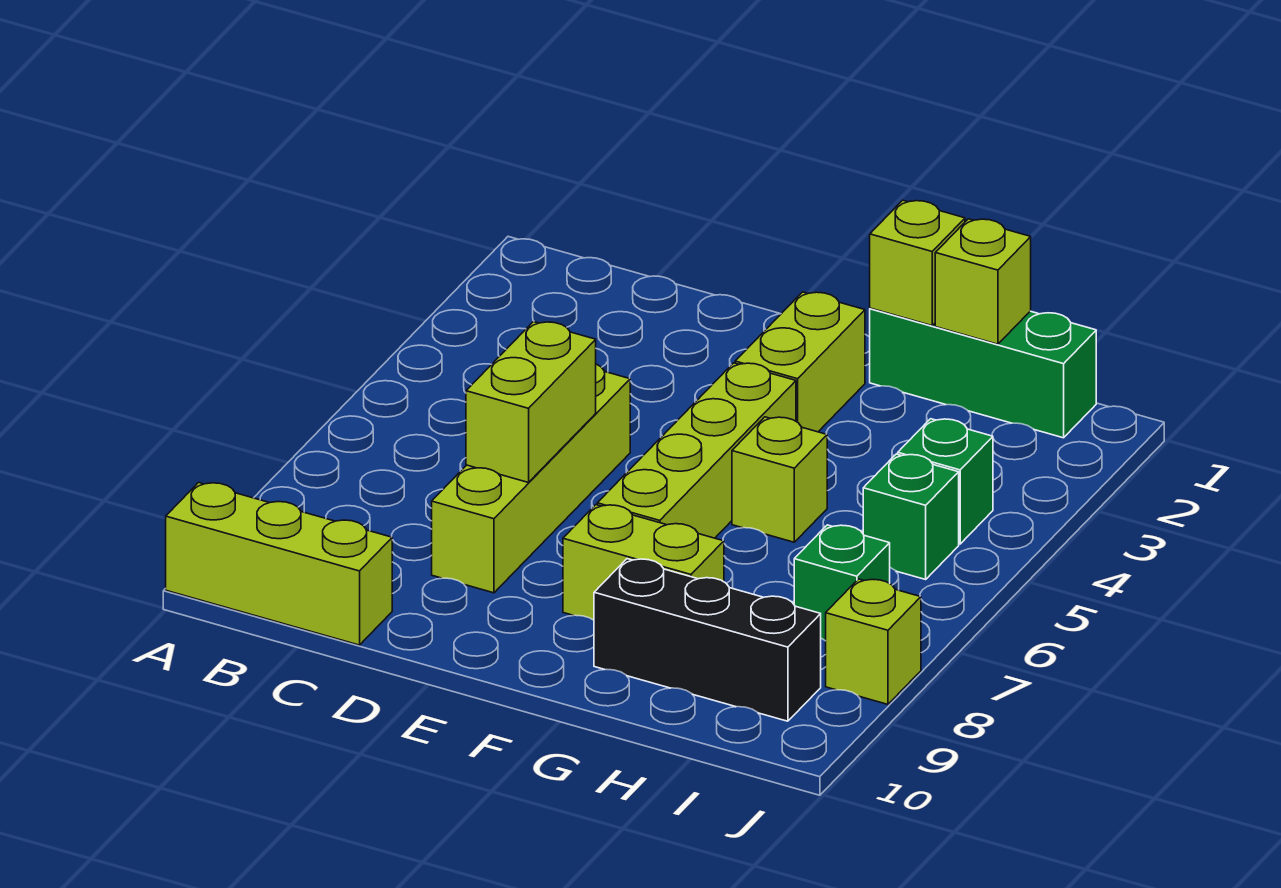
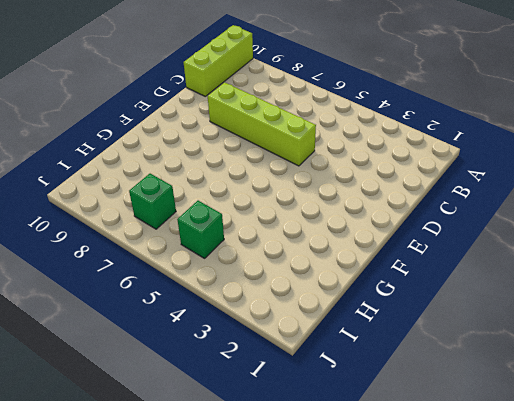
none -> lime 1x2 brick [735,292,865,432]
none -> lime 1x4 brick [597,363,796,538]
none -> lime 1x2 brick [563,505,724,620]

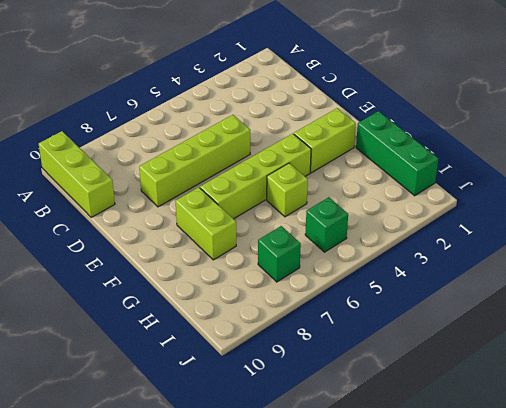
none -> black 1x3 brick [594,559,821,721]
none -> green 1x1 brick [898,419,993,544]
none -> lime 1x1 brick [826,579,921,704]

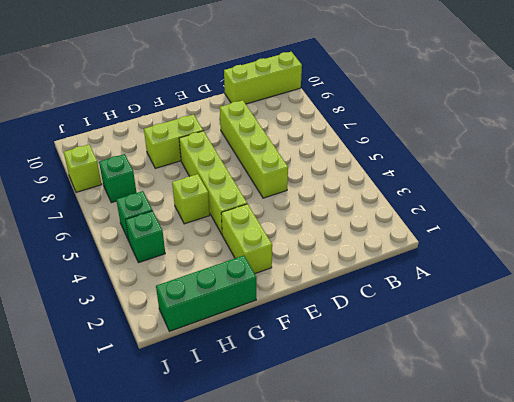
none -> black 1x3 brick [594,559,821,721]
none -> lime 1x2 brick [466,322,596,483]
none -> lime 1x1 brick [870,200,965,326]

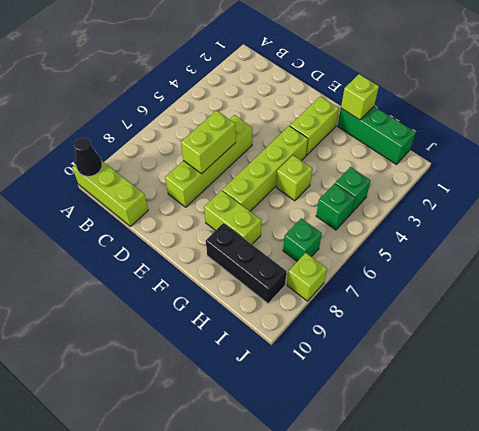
black 1x1 cone [74,137,102,176] -> none
none -> lime 1x1 brick [935,219,1031,344]

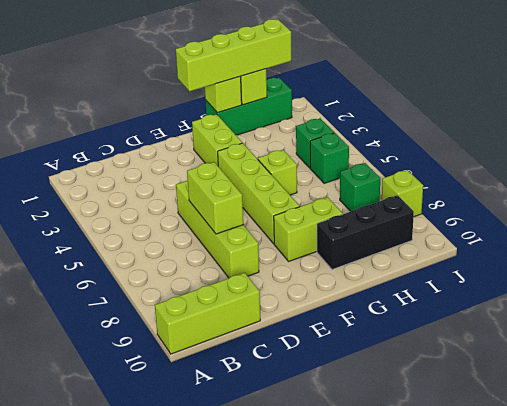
lime 1x4 brick [176,19,291,91] -> none

